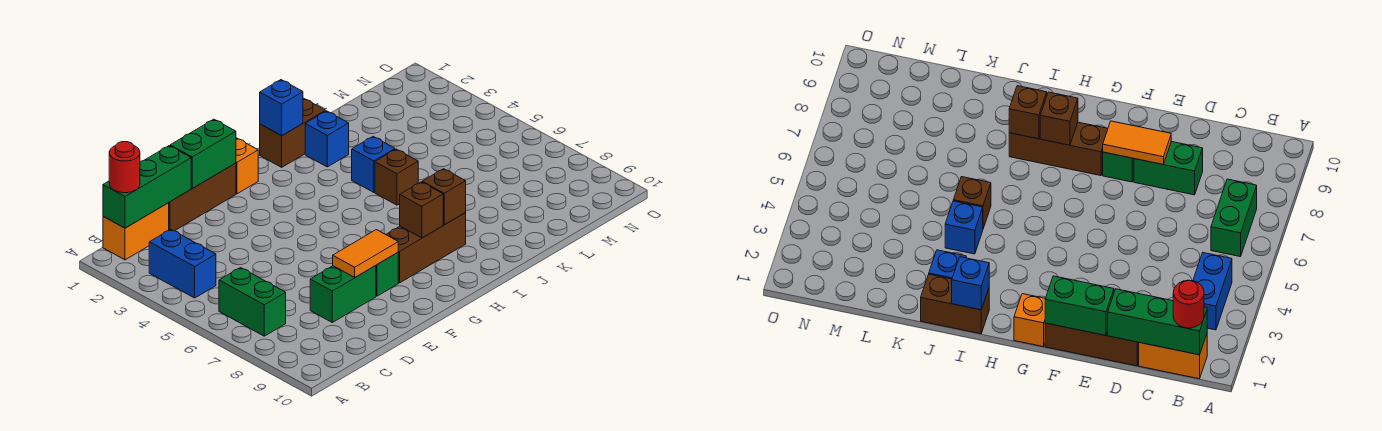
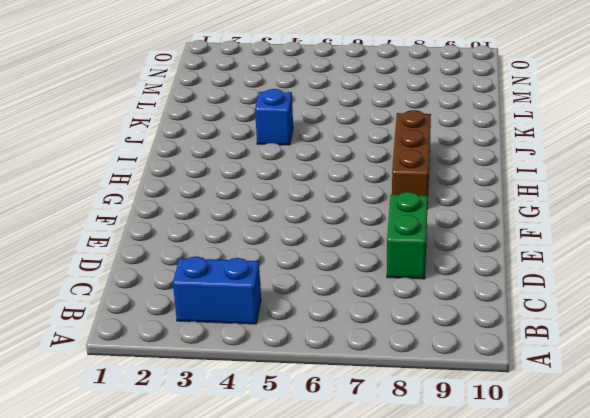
none -> orange 1x2 brick [103,203,169,260]
none -> green 1x2 brick [219,268,286,336]
none -> brown 1x3 brick [169,163,236,231]

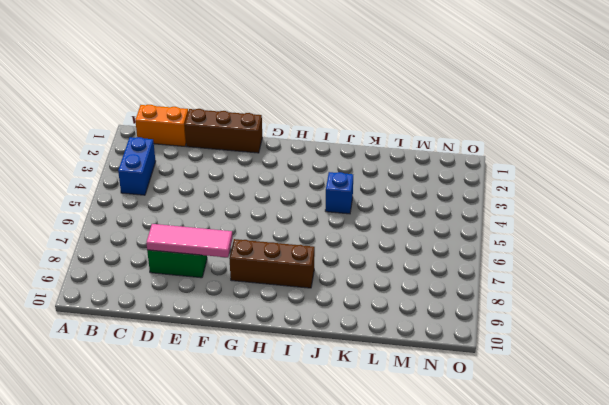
pink 1x3 tile [146,224,233,257] -> orange 1x2 tile [333,230,398,277]
none -> green 1x2 brick [219,268,286,336]
none -> green 1x1 brick [376,253,398,296]
none -> orange 1x1 brick [236,138,258,194]

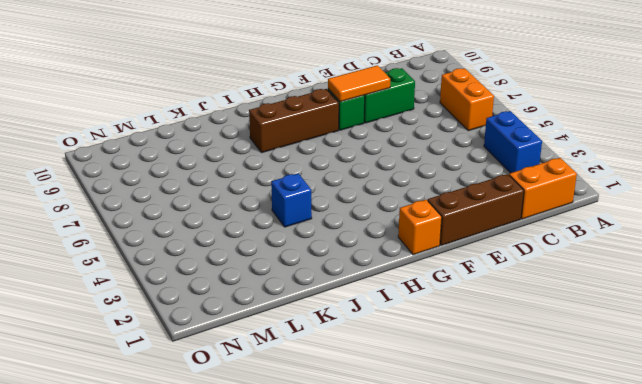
orange 1x2 brick [440,68,494,131] -> green 1x2 brick [219,268,286,336]
none -> brown 1x2 brick [260,98,325,167]
none -> blue 1x1 brick [305,111,349,167]
none -> brown 1x1 brick [375,149,418,205]

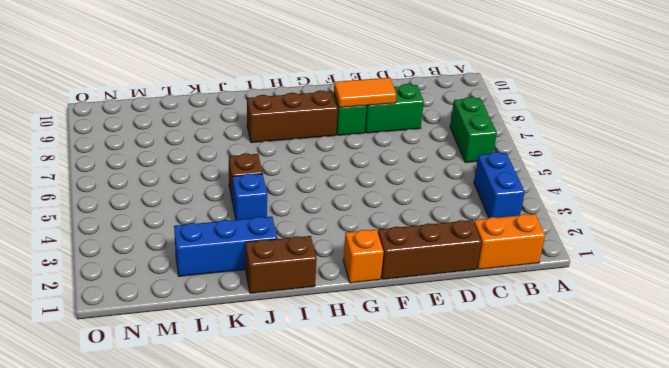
blue 1x3 brick [174,216,277,276] -> blue 1x1 brick [305,111,349,167]
none -> green 1x3 brick [103,146,191,228]
none -> green 1x2 brick [170,119,236,188]
none -> brown 1x1 brick [400,182,443,238]

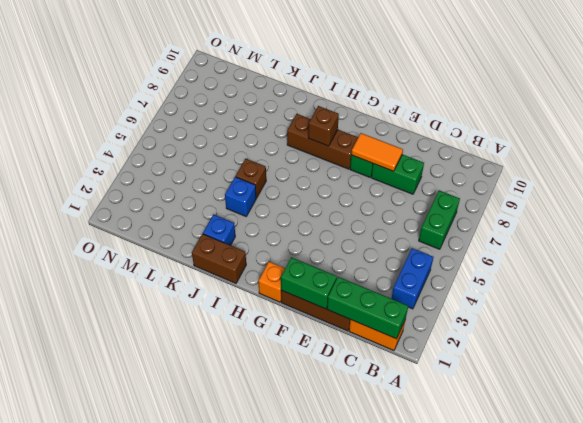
none -> blue 1x1 brick [260,80,303,136]
none -> brown 1x1 brick [422,169,466,225]
none -> red 1x1 round brick [109,142,140,193]

